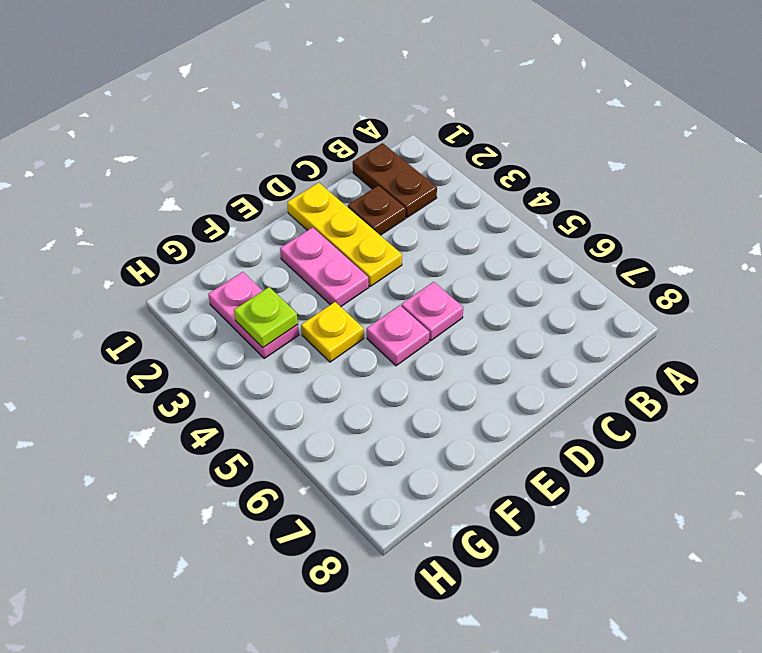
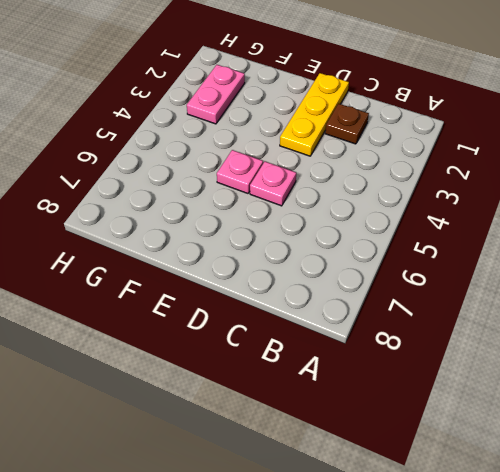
none -> brown 1x2 plate [353,143,437,218]
none -> pink 1x2 plate [280,227,369,307]

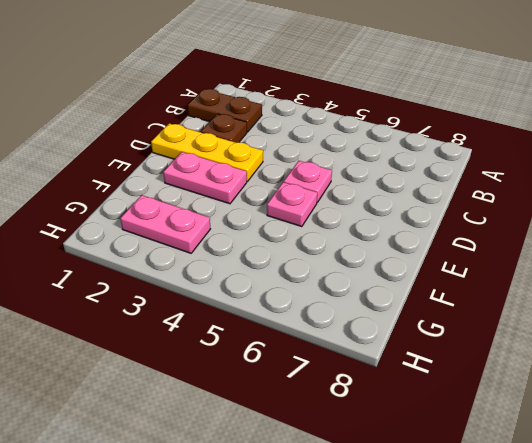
none -> yellow 1x1 plate [301,302,364,362]
none -> lime 1x1 plate [234,287,298,348]

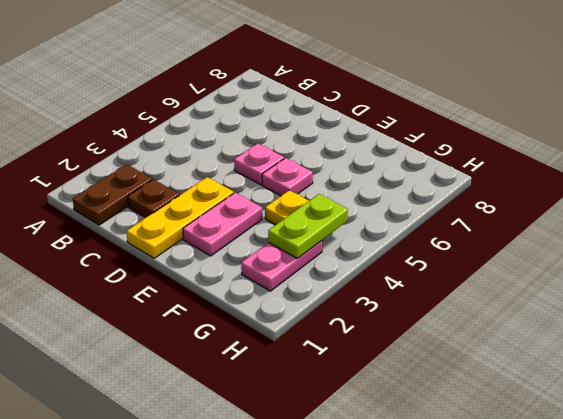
lime 1x2 plate [268,194,348,259] -> lime 1x1 plate [234,287,298,348]

